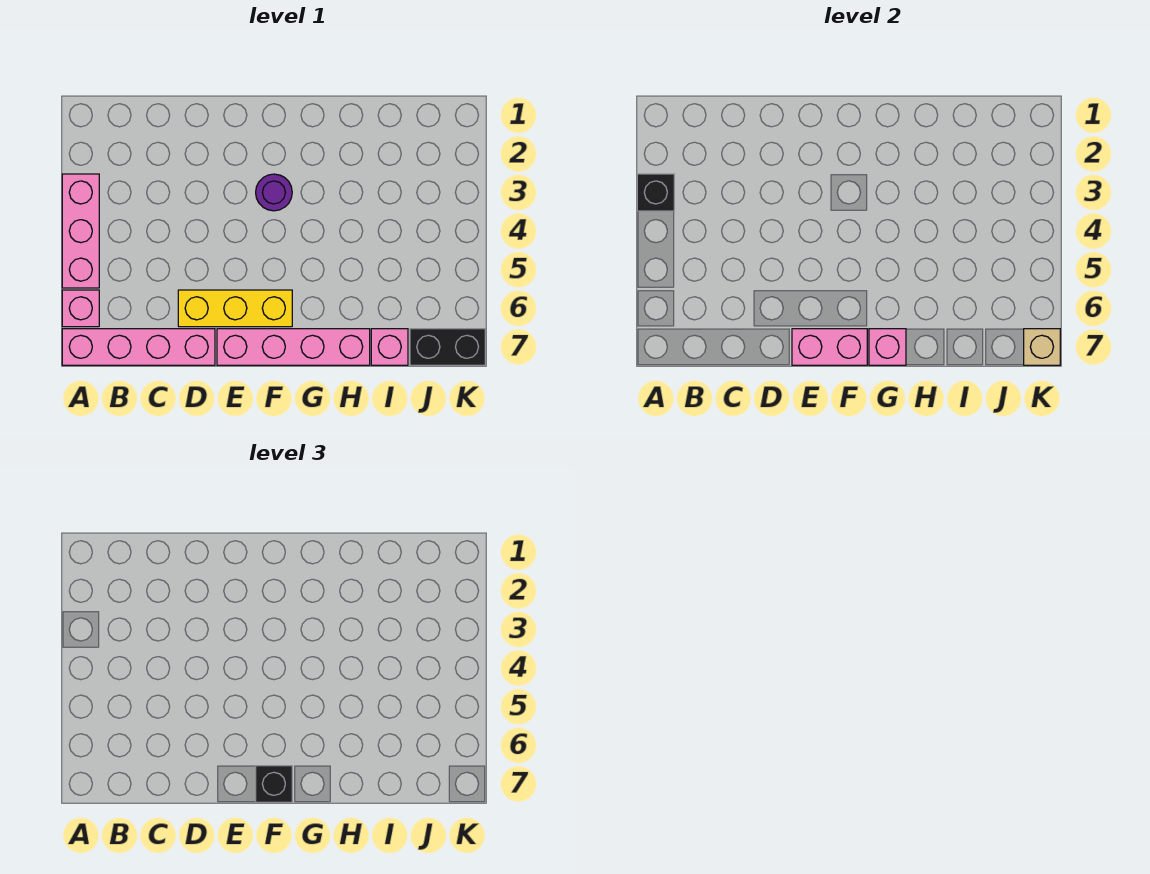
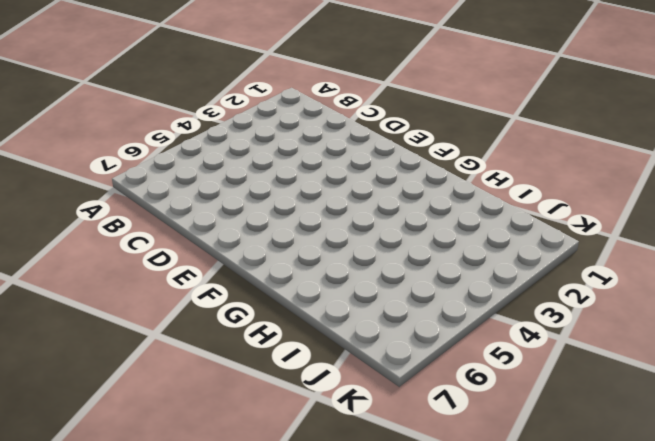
none -> pink 1x3 brick [62,174,99,288]
none -> pink 1x1 brick [62,290,99,327]
none -> pink 1x4 brick [62,329,215,365]

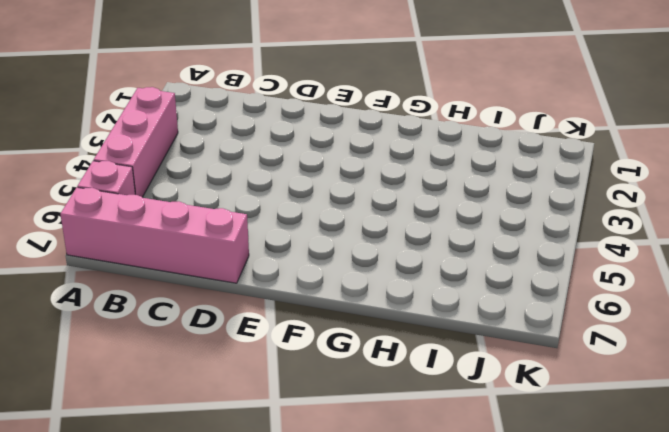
none -> yellow 1x3 brick [178,290,292,327]
none -> pink 1x4 brick [217,329,370,365]
none -> purple 1x1 round brick [256,174,292,211]

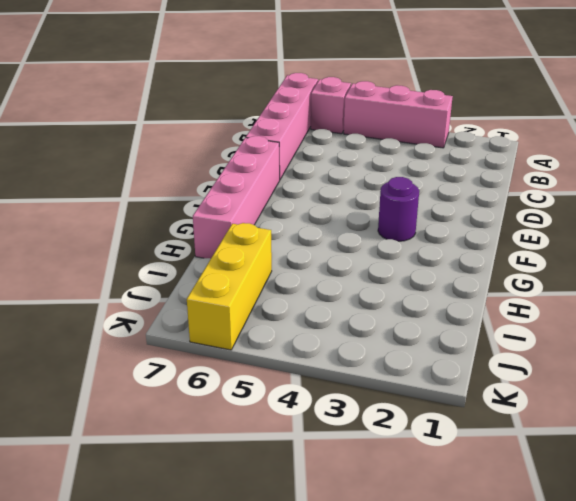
yellow 1x3 brick [187,223,272,350] -> yellow 1x3 brick moved to [178,290,292,327]
none -> pink 1x1 brick [371,329,408,365]
none -> black 1x2 brick [410,329,485,365]
none -> black 1x1 brick [637,174,674,211]

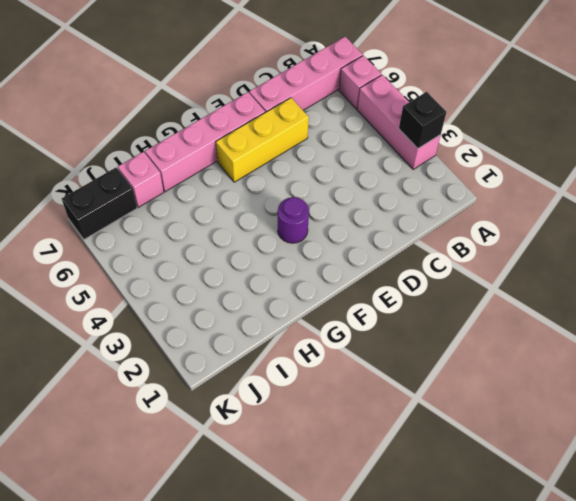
none -> pink 1x2 brick [792,329,867,365]
none -> pink 1x1 brick [869,329,906,365]
none -> tan 1x1 brick [1024,329,1060,365]

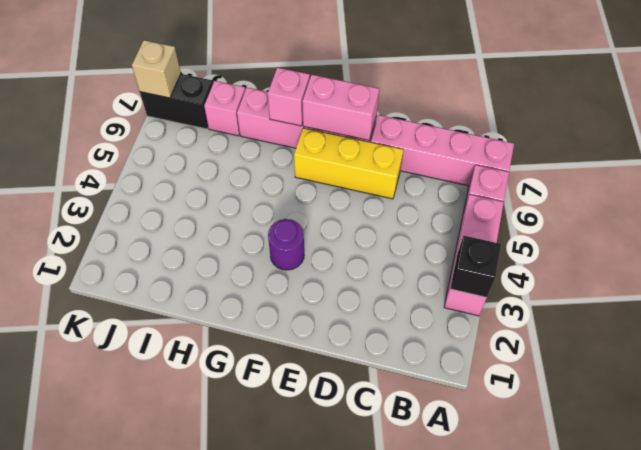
none -> black 1x1 brick [256,766,292,802]

